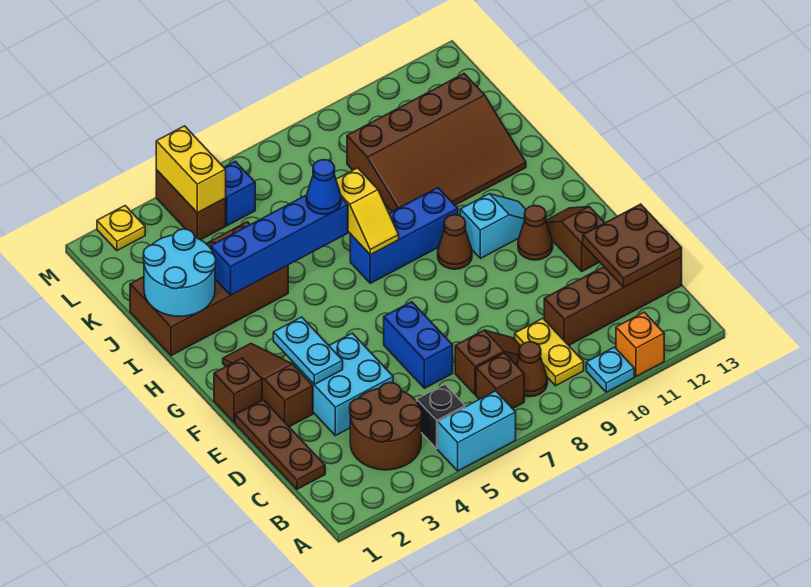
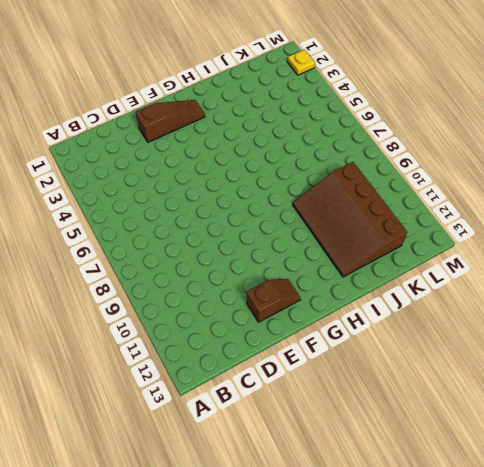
none -> cyan 1x2 brick [438,391,516,471]
none -> cyan 1x1 plate [586,347,634,392]
none -> orange 1x1 brick [616,312,664,376]
none -> brown 2x2 round brick [350,383,422,470]

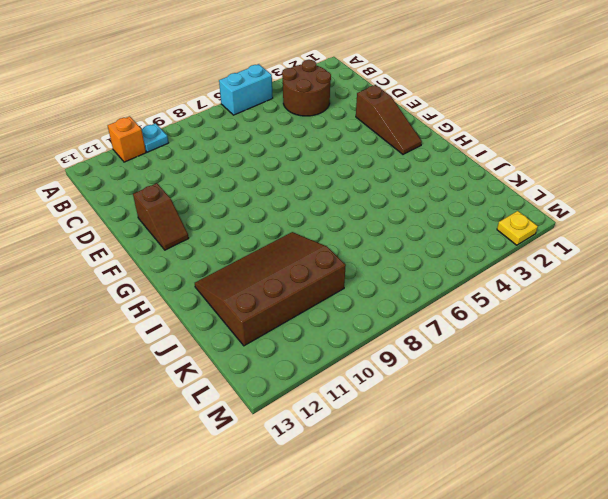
none -> black 1x1 brick [417,384,465,449]
none -> brown 1x1 brick [476,353,524,409]
none -> brown 1x1 cone [517,342,547,397]
none -> yellow 1x2 plate [515,318,584,386]

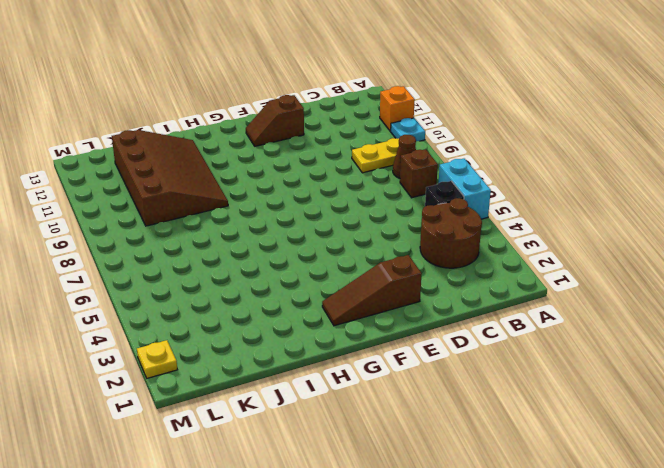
none -> brown 1x3 plate [235,400,325,489]
none -> brown 1x2 slope [455,330,520,395]
none -> brown 1x4 brick [544,257,682,345]
none -> cyan 2x2 brick [294,333,393,436]

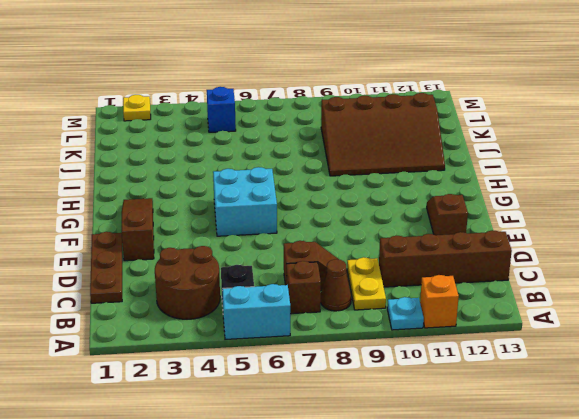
cyan 2x2 brick [213,167,277,236] -> cyan 2x2 brick moved to [294,333,393,436]
none -> blue 1x2 brick [384,302,453,388]
none -> brown 1x1 brick [214,358,262,422]
none -> brown 1x1 cone [518,205,553,260]
none -> brown 1x1 cone [438,215,472,269]

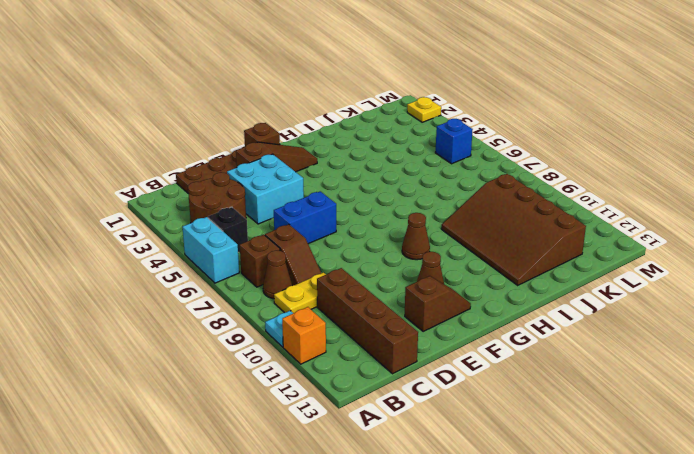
none -> cyan 1x2 slope [460,194,526,258]
none -> blue 1x3 brick [350,188,458,283]
none -> brown 2x4 brick [130,222,288,356]
none -> brown 1x2 brick [156,170,226,240]

